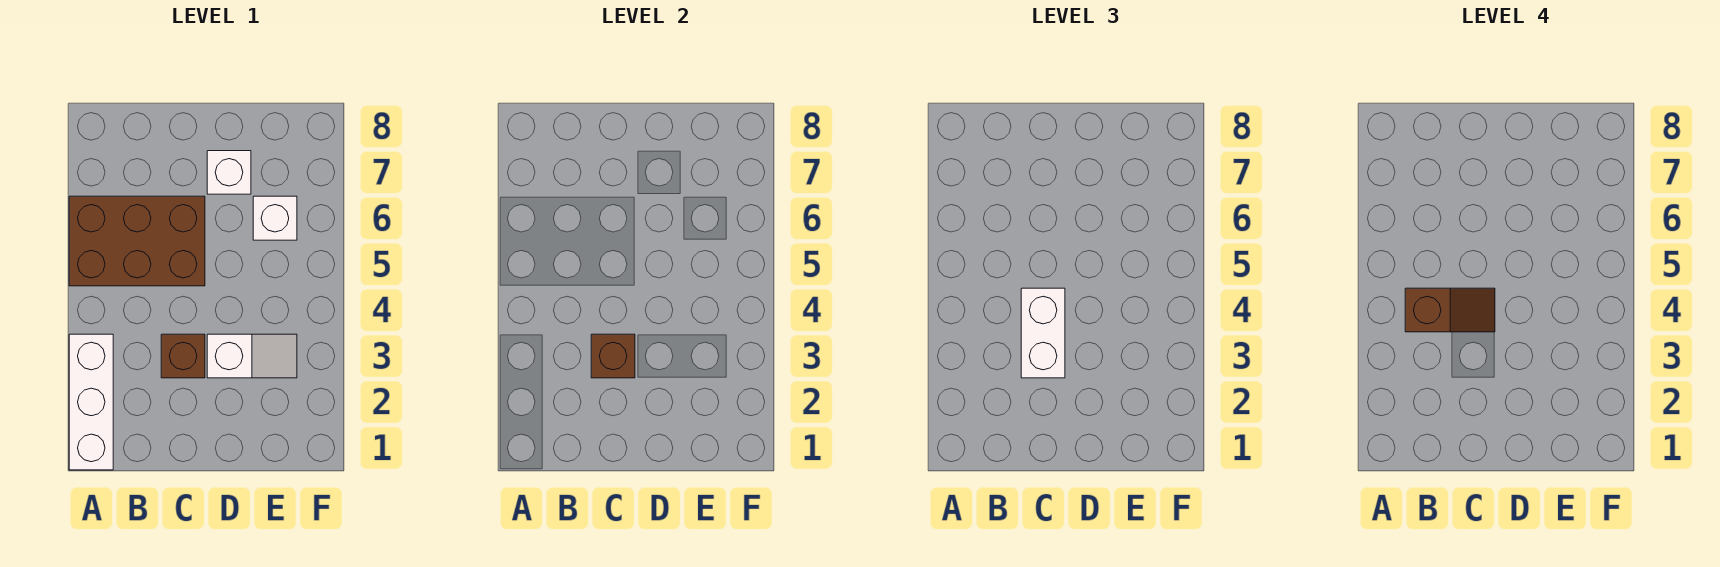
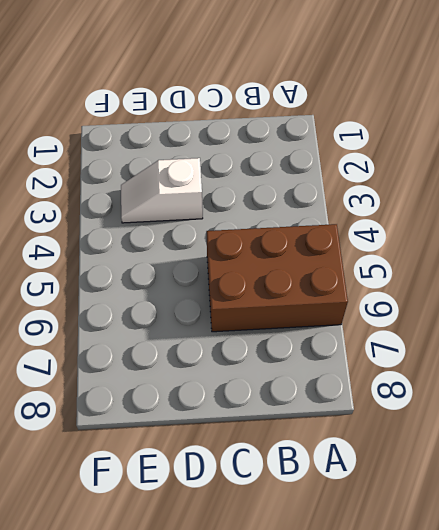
none -> white 1x3 brick [69,334,113,470]
none -> brown 1x1 brick [161,334,205,378]

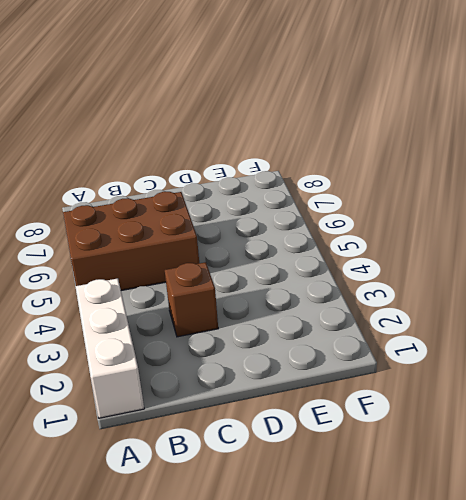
none -> white 1x2 slope [207,334,297,378]
none -> white 1x1 brick [207,151,251,194]

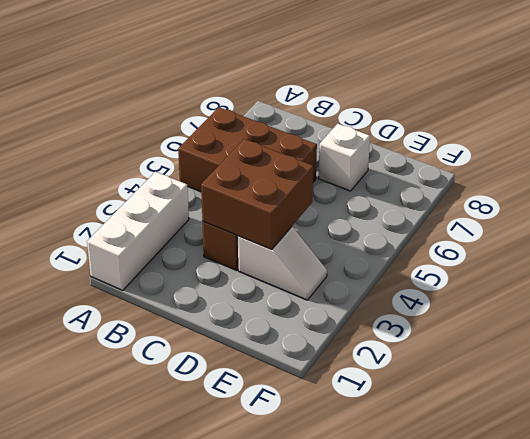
brown 2x2 brick [201,139,313,249] -> brown 1x1 brick [591,334,635,378]
none -> white 1x1 brick [253,196,297,240]
none -> white 1x2 brick [1021,288,1065,378]

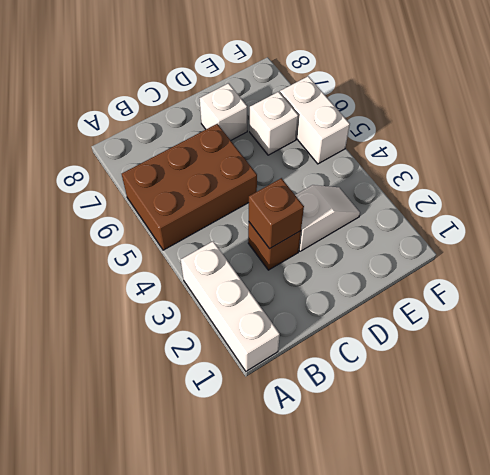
white 1x2 brick [280,76,350,164] -> white 1x2 brick moved to [1021,288,1065,378]
none -> brown 1x2 slope [1405,288,1495,332]

